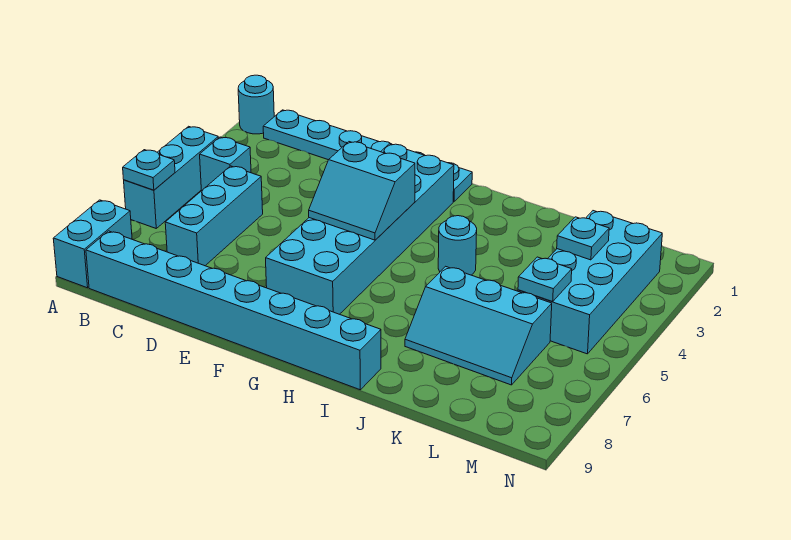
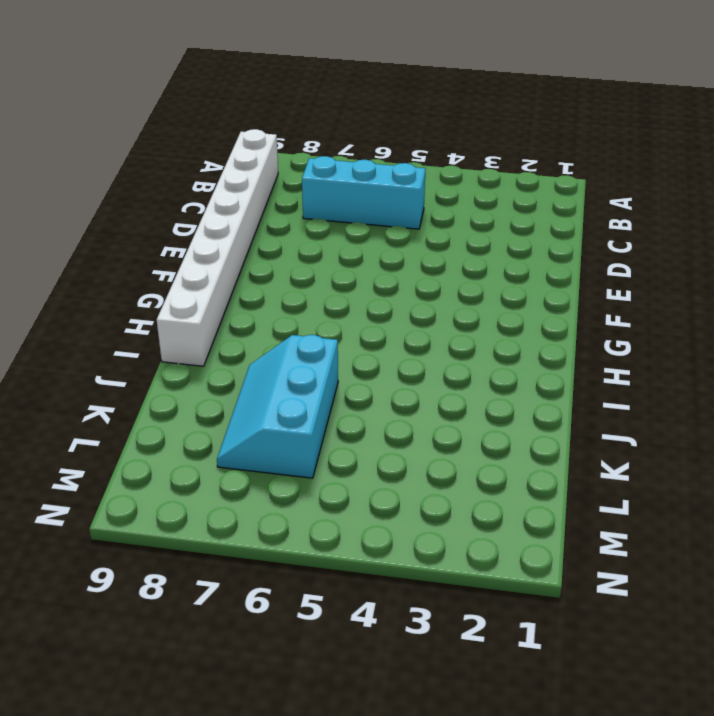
white 1x8 brick [157,129,278,366] -> cyan 1x8 brick [86,231,381,390]
none -> cyan 1x1 round brick [238,75,274,134]
none -> cyan 1x3 brick [124,126,218,228]
none -> cyan 1x2 brick [53,200,132,288]

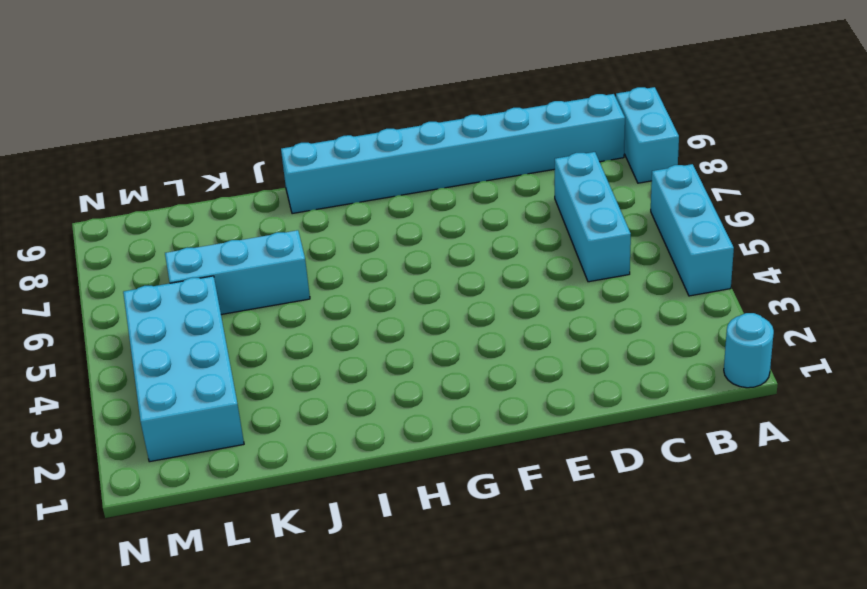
none -> cyan 1x6 plate [263,110,472,202]
none -> cyan 1x1 brick [200,137,251,191]
none -> cyan 2x6 brick [266,144,454,314]

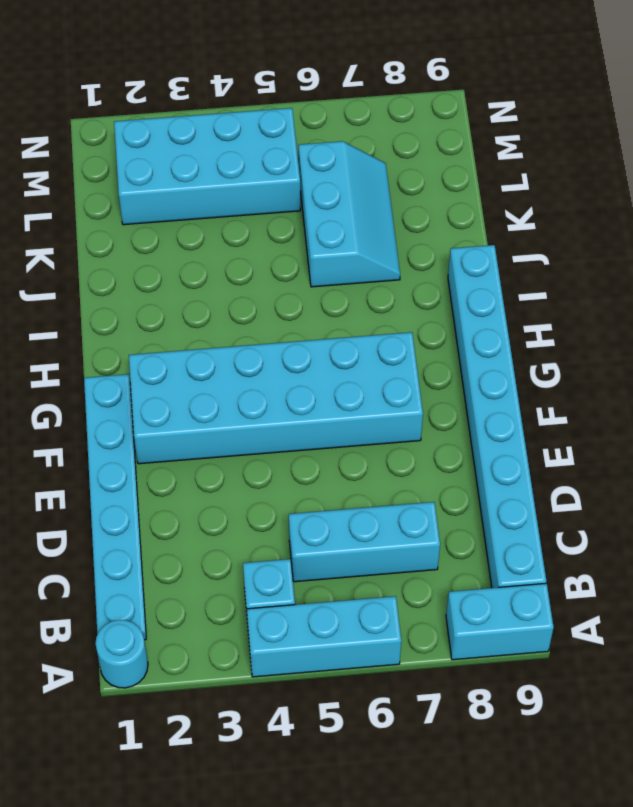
none -> cyan 1x1 round brick [438,216,477,275]
none -> cyan 1x1 plate [123,150,175,190]
none -> cyan 2x2 slope [309,142,415,240]

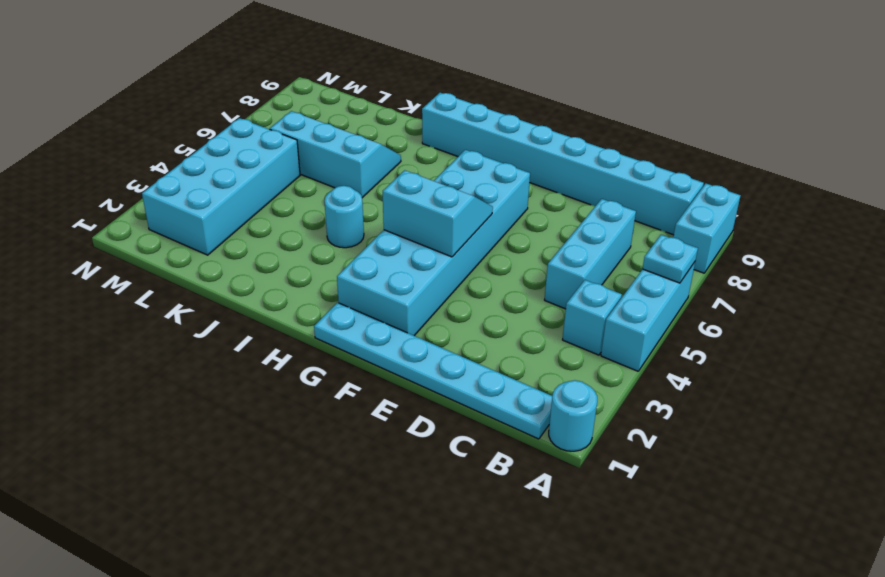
none -> cyan 1x1 plate [557,217,609,260]
none -> cyan 1x1 plate [518,257,572,301]

